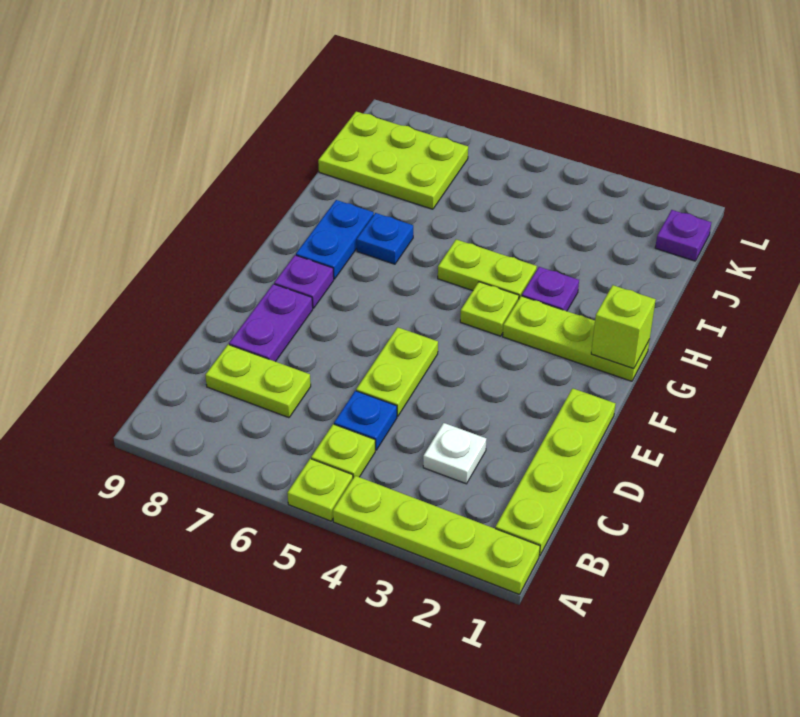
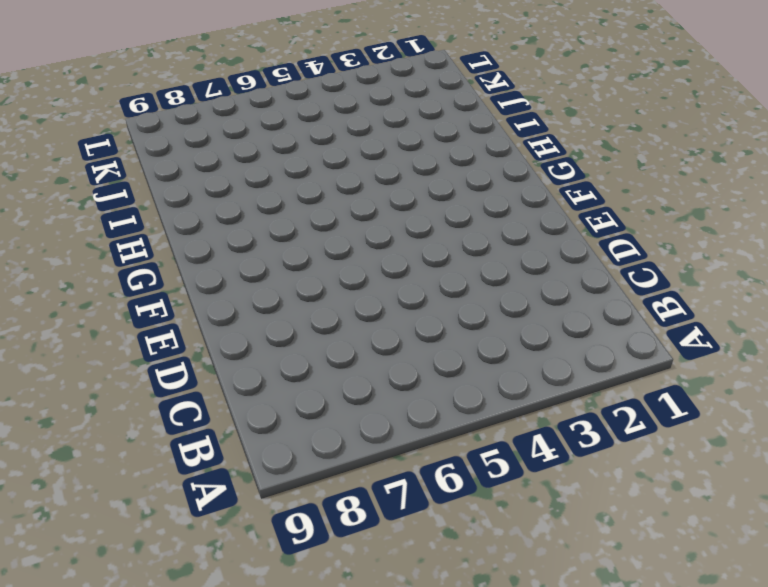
none -> lime 1x4 plate [333,476,540,595]
none -> lime 1x1 plate [287,459,353,521]
none -> lime 1x4 plate [495,388,616,556]

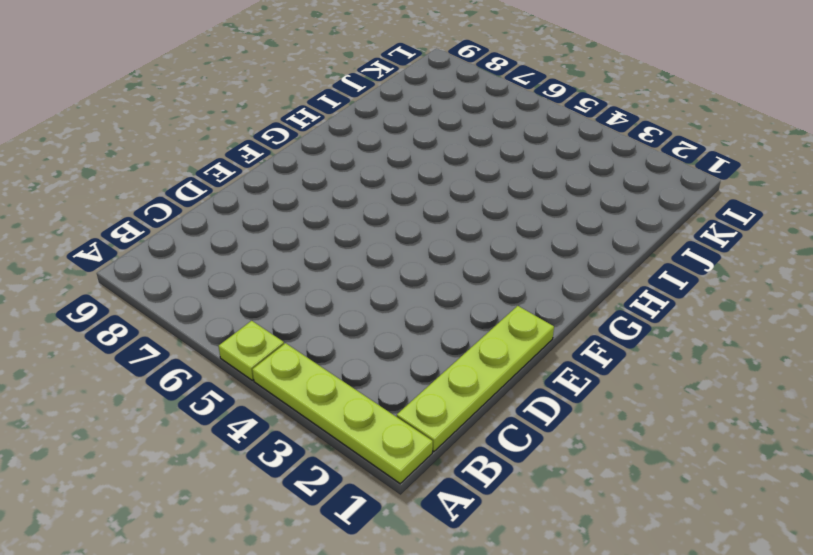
none -> lime 1x1 plate [311,424,375,478]
none -> white 1x1 plate [423,423,486,484]
none -> blue 1x1 plate [334,391,397,450]

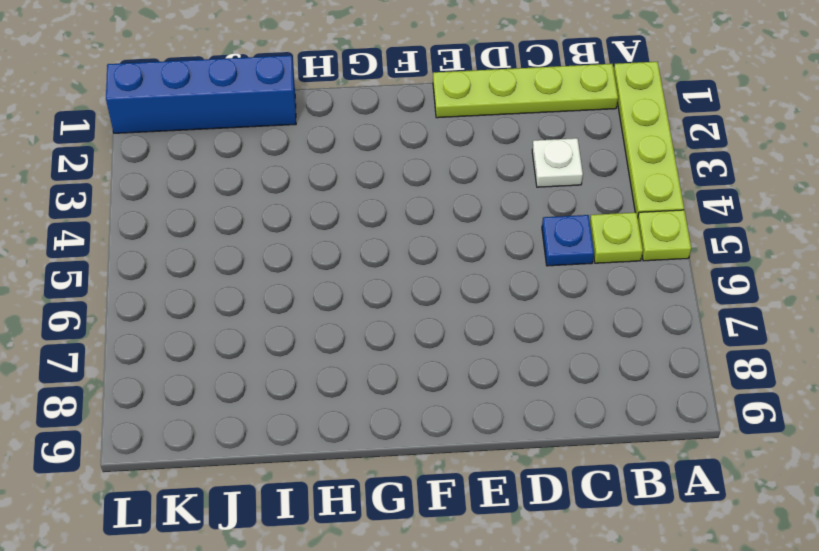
blue 1x4 brick [106,55,296,133] -> purple 1x1 plate [655,210,711,261]
none -> lime 1x2 plate [205,345,311,418]
none -> lime 1x2 plate [356,327,438,416]
none -> purple 1x2 plate [229,284,313,362]

